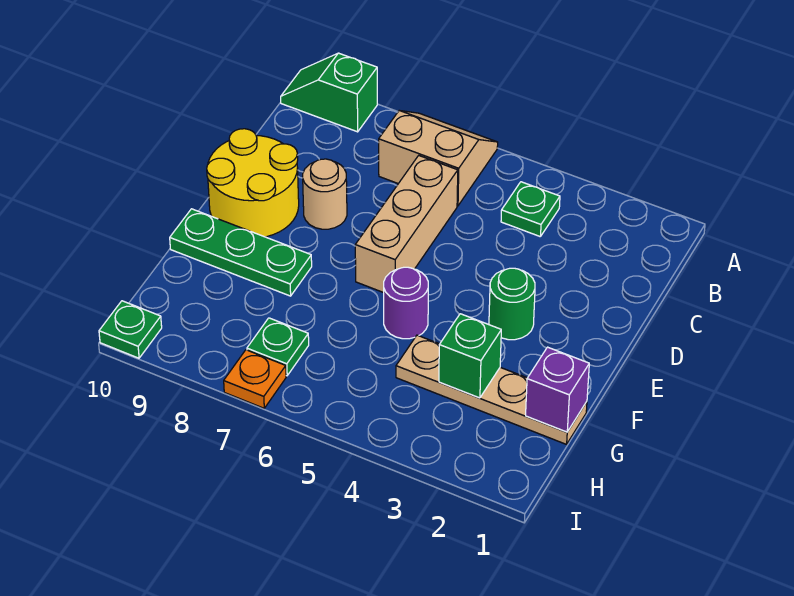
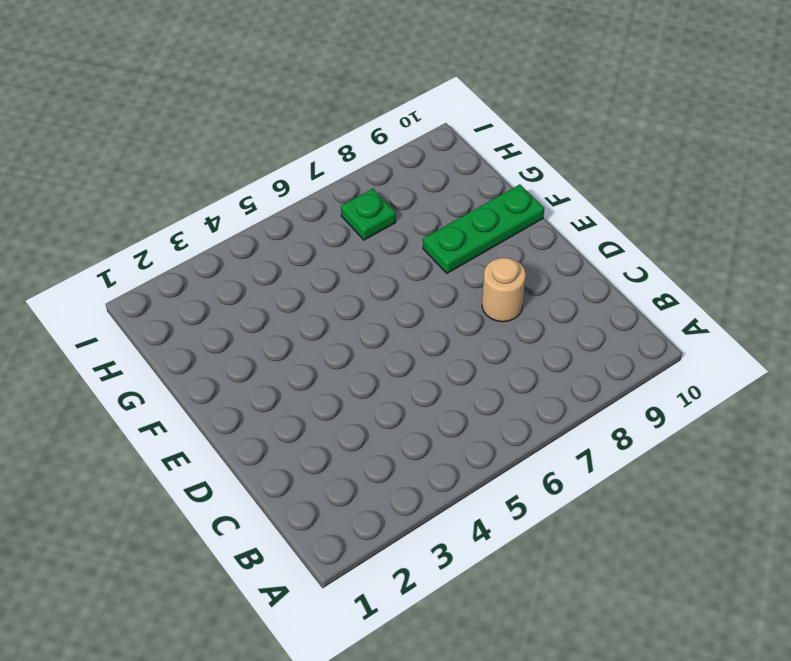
none -> tan 2x2 slope [379,111,498,206]
none -> green 1x2 slope [281,53,377,132]
none -> green 1x1 plate [501,182,560,237]

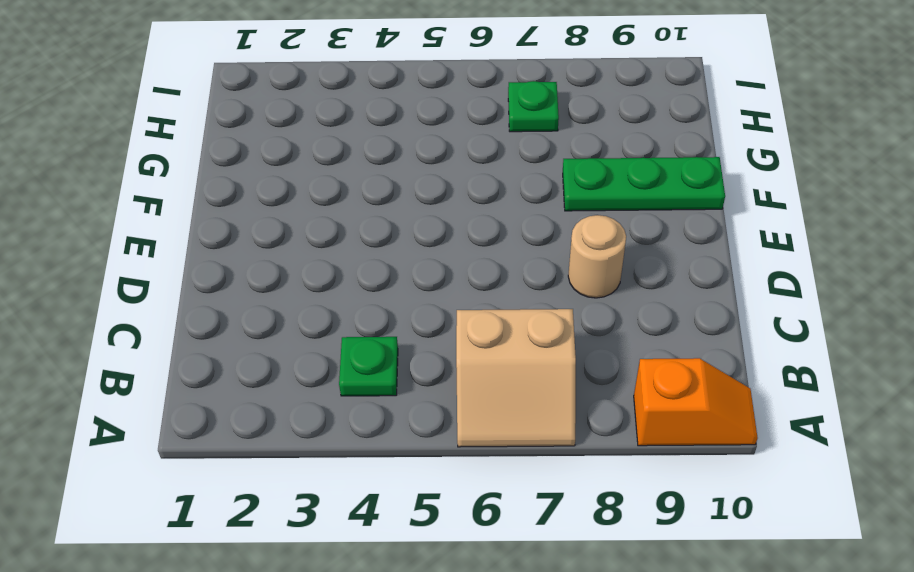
orange 1x2 slope [634,358,758,446] -> green 1x2 slope [281,53,377,132]
none -> tan 1x3 brick [355,156,458,293]
none -> yellow 2x2 round brick [207,129,299,237]
none -> green 1x1 round brick [489,268,535,340]

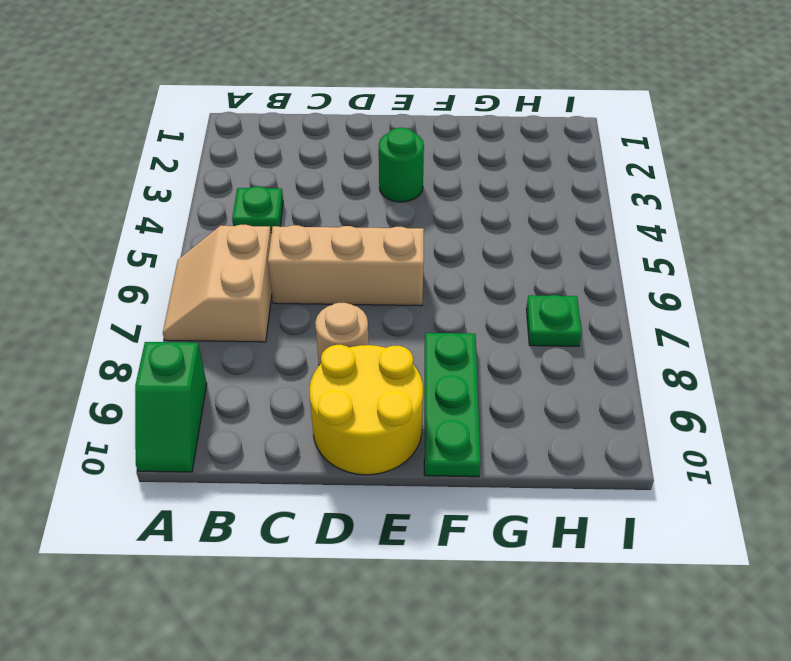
none -> purple 1x1 round brick [384,267,428,339]
none -> tan 1x4 plate [396,335,587,444]
none -> orange 1x1 plate [224,350,286,408]

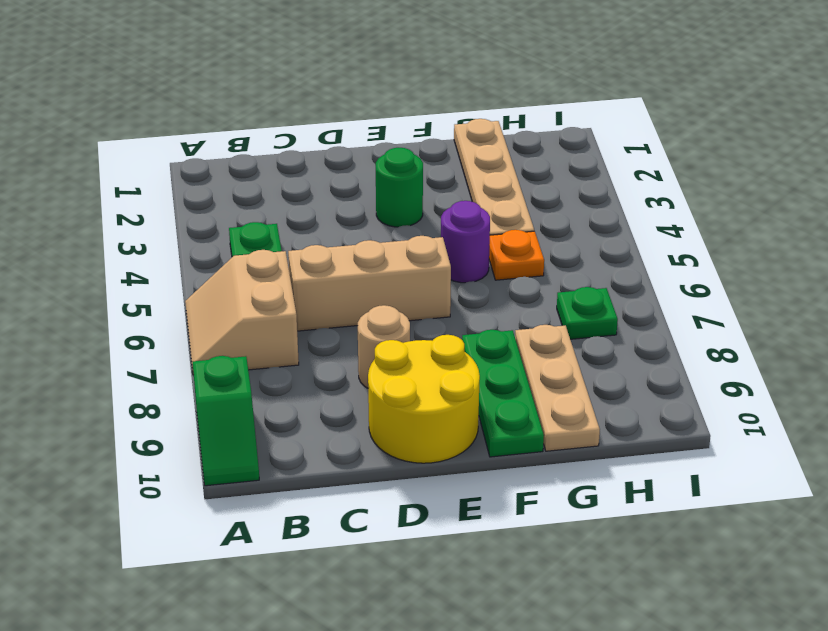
orange 1x1 plate [489,230,544,280] -> orange 1x1 plate moved to [224,350,286,408]
tan 1x3 plate [515,325,600,451] -> none
none -> green 1x1 plate [99,301,162,358]
none -> purple 1x1 brick [526,347,589,432]
none -> green 1x1 brick [439,314,501,398]

